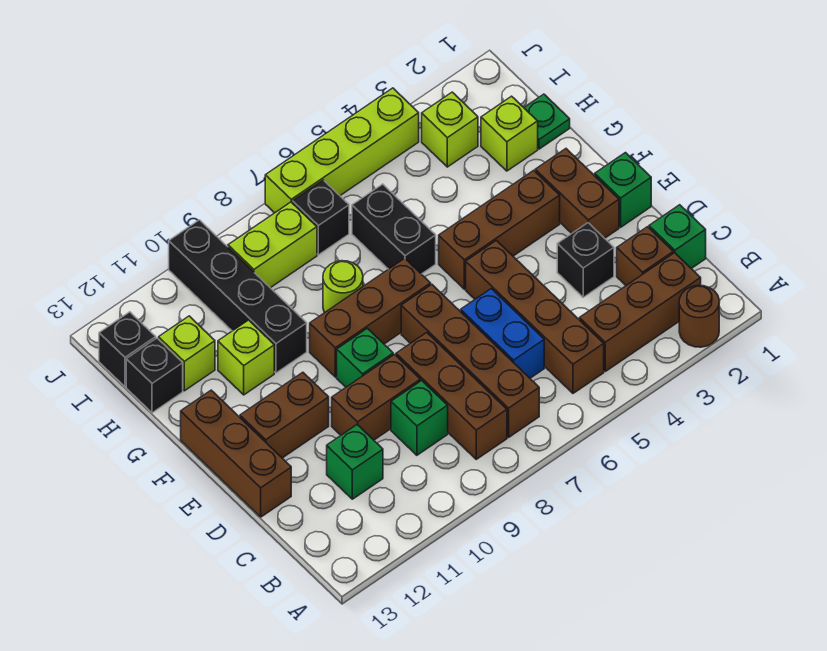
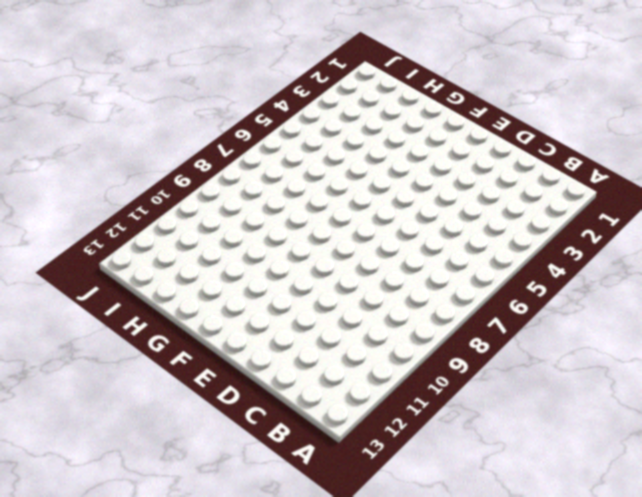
none -> brown 1x1 round brick [679,285,719,347]
none -> brown 1x3 brick [579,253,701,371]
none -> brown 1x4 brick [466,240,604,393]
none -> brown 1x4 brick [401,285,539,437]

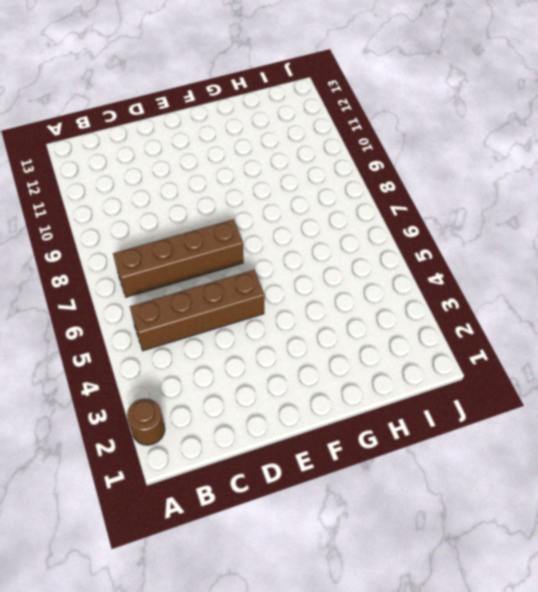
none -> brown 1x3 brick [579,253,701,371]
none -> brown 1x3 brick [396,333,507,459]
none -> green 1x1 brick [649,205,706,269]
none -> brown 1x1 brick [617,227,673,285]

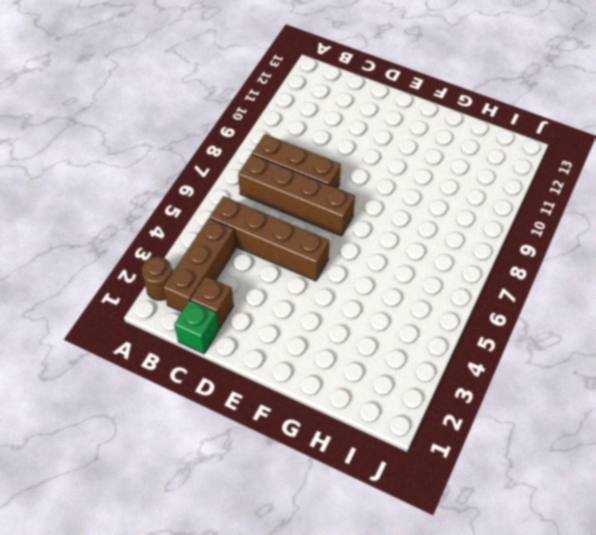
none -> blue 1x2 brick [461,289,544,378]
none -> green 1x1 brick [391,381,448,455]
none -> green 1x1 brick [327,425,383,499]
none -> black 1x1 brick [557,223,614,297]

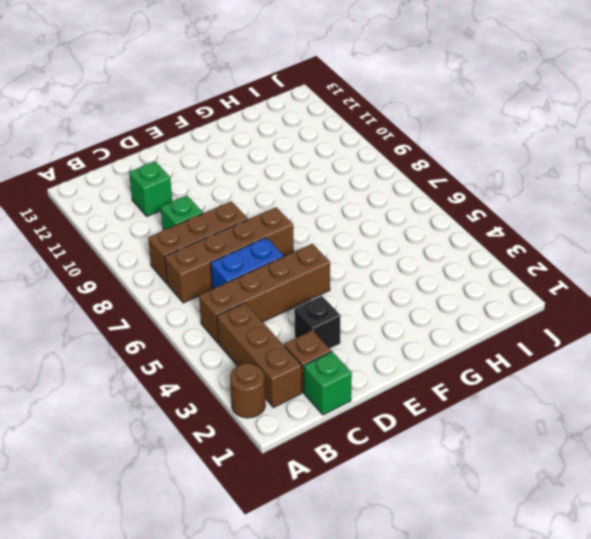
none -> brown 1x2 brick [332,355,420,440]
none -> brown 1x3 brick [181,390,291,517]
none -> green 1x1 brick [595,153,651,227]
none -> brown 1x2 brick [535,149,619,238]

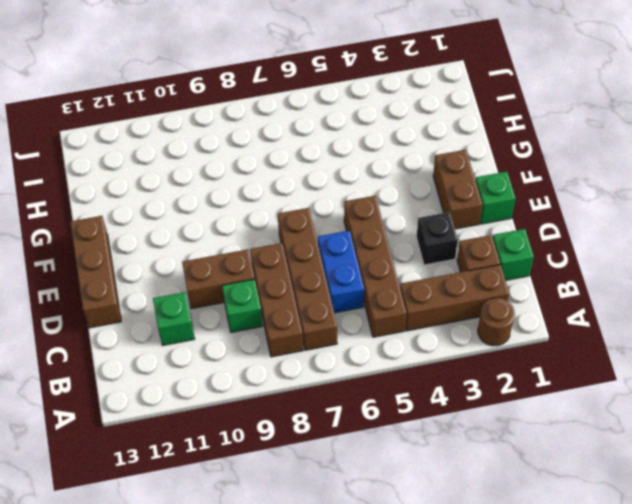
none -> green 1x1 brick [337,328,393,387]
none -> brown 1x2 brick [240,372,329,458]
none -> brown 1x3 brick [439,170,560,289]
none -> brown 1x3 brick [310,258,431,377]

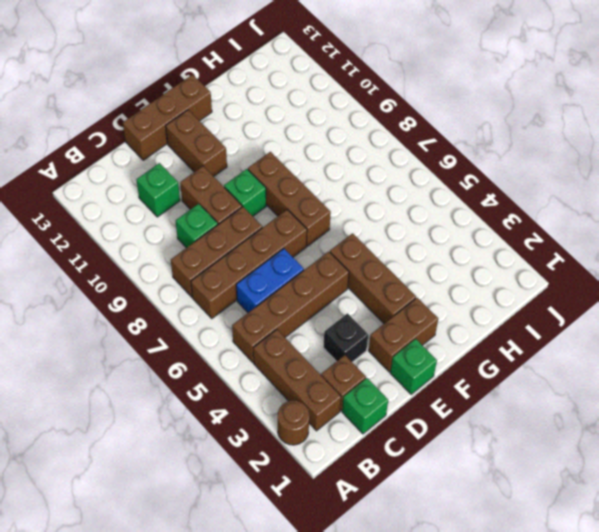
none -> black 1x2 brick [352,184,436,274]
none -> lime 1x1 round brick [323,261,363,313]
none -> black 1x4 brick [169,220,307,373]
none -> lime 1x1 brick [218,320,274,395]

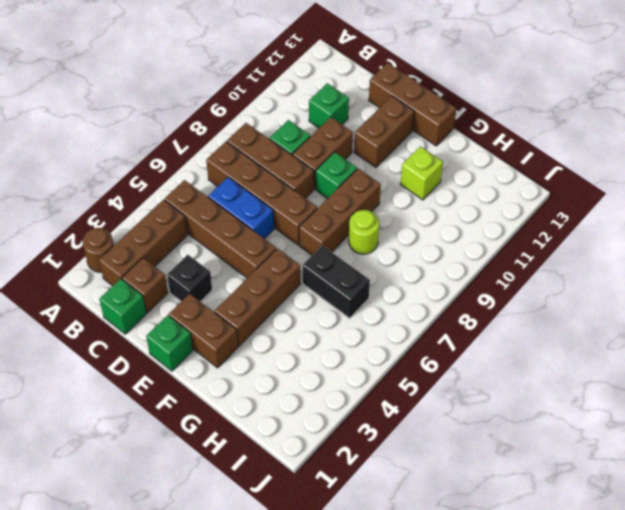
none -> black 1x4 brick [169,220,307,373]
none -> green 1x1 plate [524,94,570,149]
none -> lime 1x1 brick [481,96,538,171]
none -> lime 1x1 brick [159,316,215,391]

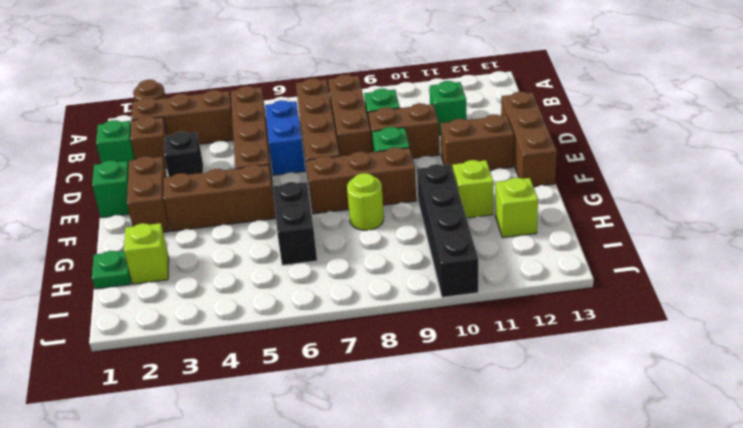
none -> black 1x1 brick [126,338,183,413]
none -> lime 1x1 brick [422,92,478,167]
none -> black 1x1 brick [293,180,349,255]
none -> lime 1x2 brick [228,202,317,288]

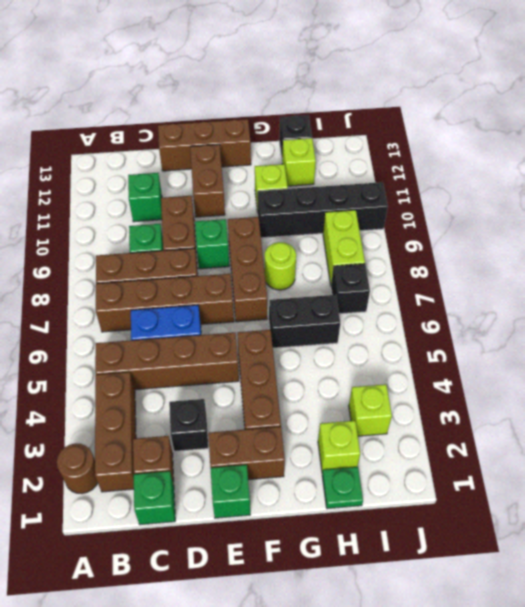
none -> black 1x1 brick [99,312,156,387]
none -> lime 1x4 brick [265,88,419,213]

